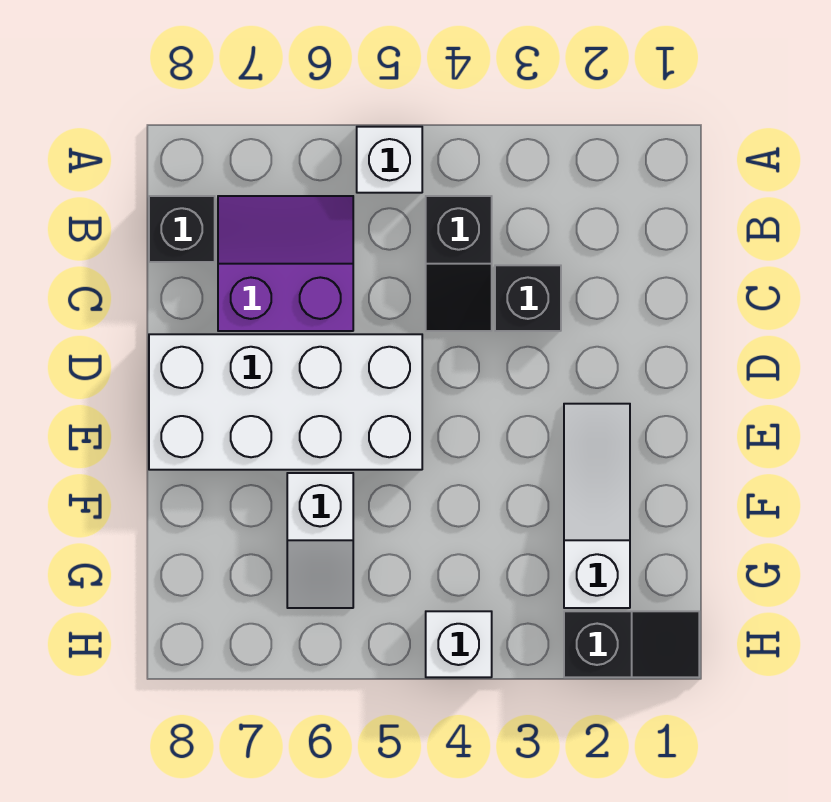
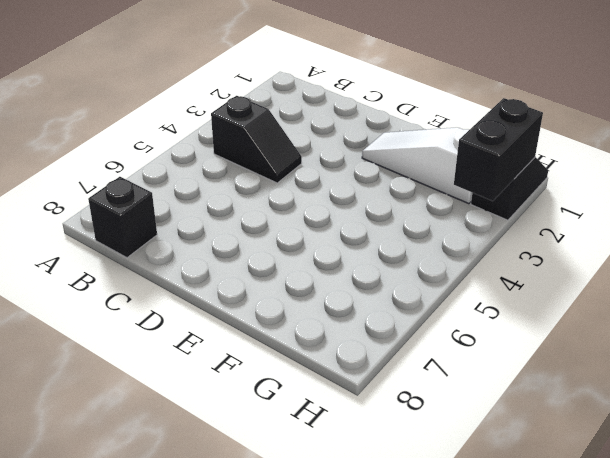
black 1x2 brick [454,98,543,201] -> none
none -> white 1x1 brick [357,127,422,193]
none -> purple 2x2 slope [218,196,353,331]

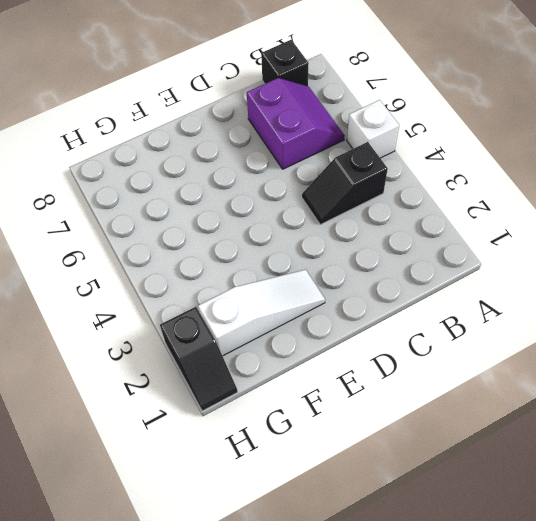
none -> black 1x1 brick [495,265,561,331]
none -> white 2x4 brick [149,334,422,470]

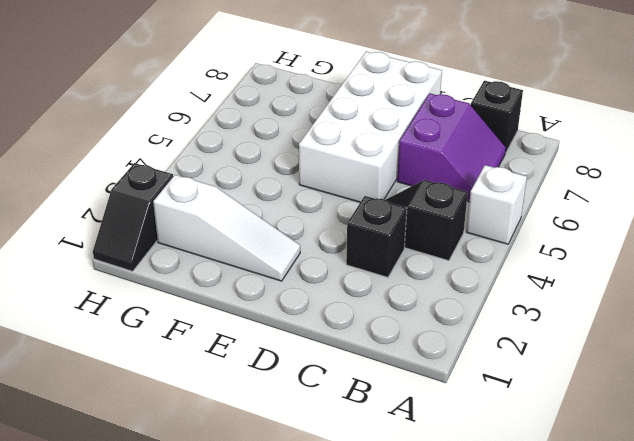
none -> white 1x2 slope [287,473,353,608]
none -> white 1x1 brick [426,611,492,677]

